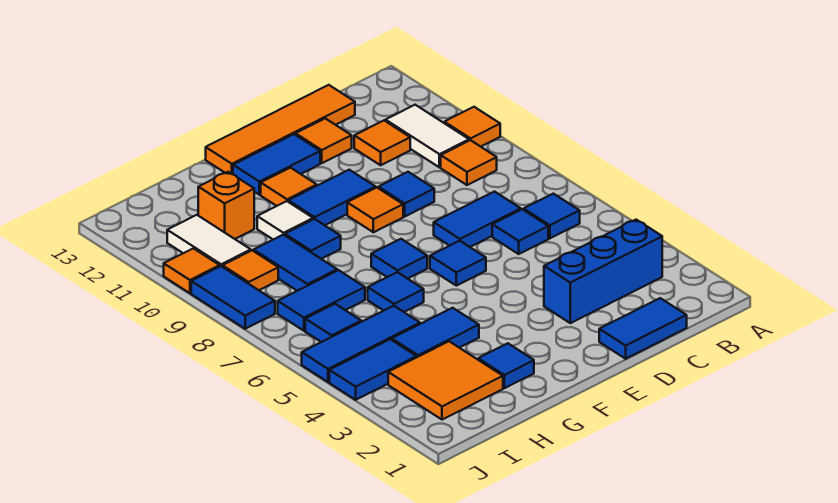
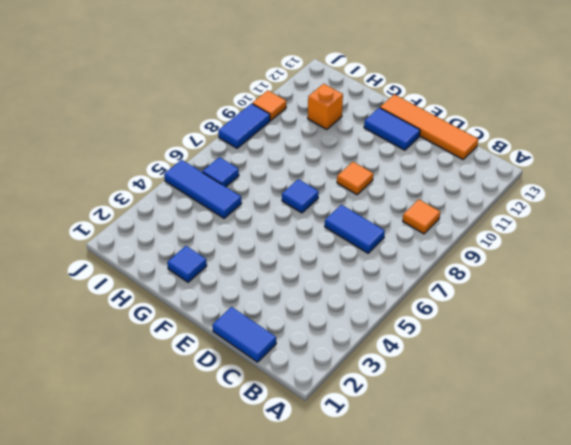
none -> orange 1x1 tile [444,107,500,147]
none -> blue 1x3 brick [544,220,662,323]
none -> blue 1x1 tile [524,194,580,238]
none -> white 1x2 tile [386,105,469,167]

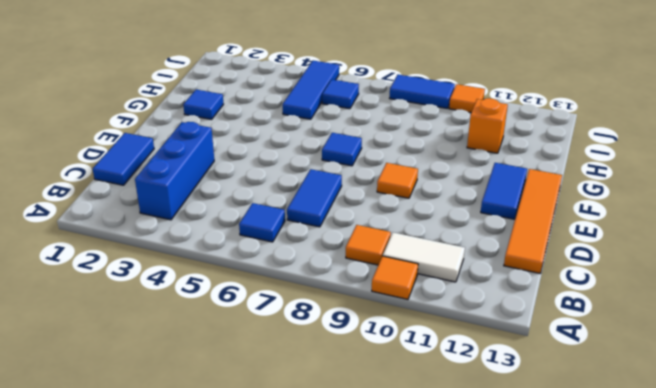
none -> blue 1x1 tile [492,209,548,254]
none -> orange 1x1 tile [354,121,410,165]
none -> blue 1x1 tile [378,172,434,216]
none -> orange 1x1 tile [296,118,352,163]

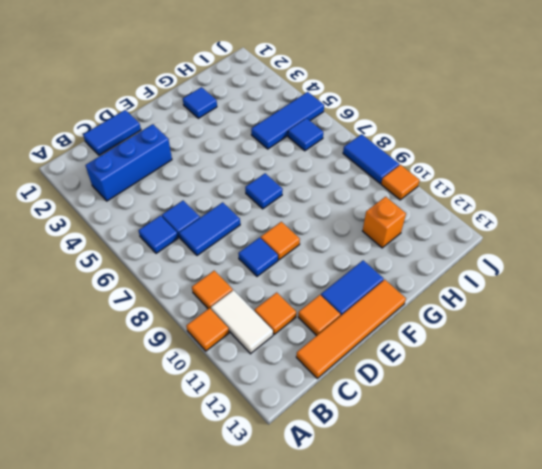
none -> blue 1x1 tile [430,241,486,286]
none -> blue 1x2 tile [288,170,376,225]
none -> orange 1x1 tile [261,168,317,206]
none -> blue 1x2 tile [392,308,479,357]

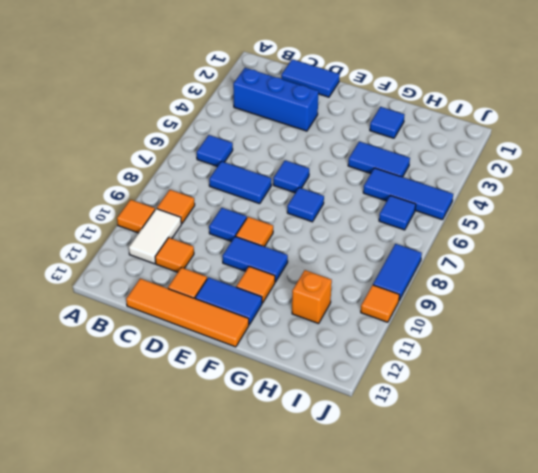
none -> blue 1x1 tile [492,209,548,254]
none -> blue 1x1 tile [368,272,424,312]
none -> blue 1x1 tile [285,219,341,259]
none -> white 1x1 tile [257,201,313,240]

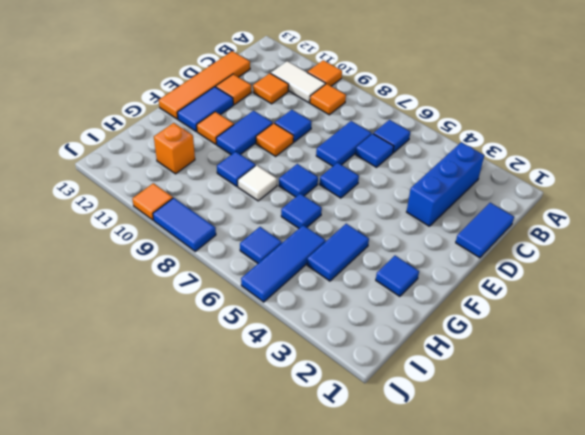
white 1x1 tile [238,165,277,201] -> white 1x1 tile moved to [257,201,313,240]
none -> orange 2x2 tile [388,341,503,420]
none -> blue 1x2 tile [278,270,365,331]
none -> blue 1x2 tile [254,235,337,291]
none -> blue 1x2 tile [329,339,417,400]

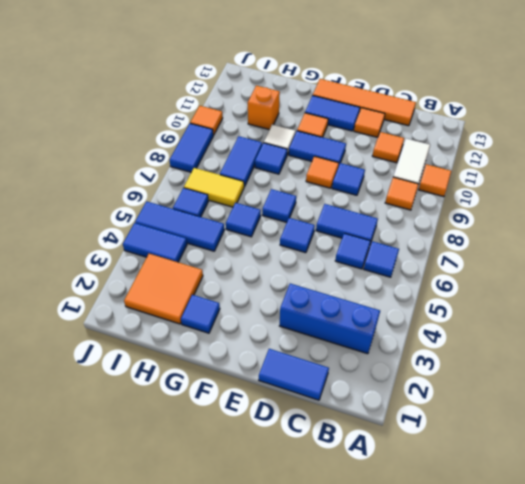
yellow 1x2 tile [184,168,244,207] -> blue 1x2 tile [278,270,365,331]
none -> blue 1x2 tile [392,308,479,357]
none -> orange 1x1 tile [222,251,278,290]
none -> white 1x2 tile [167,215,251,266]

